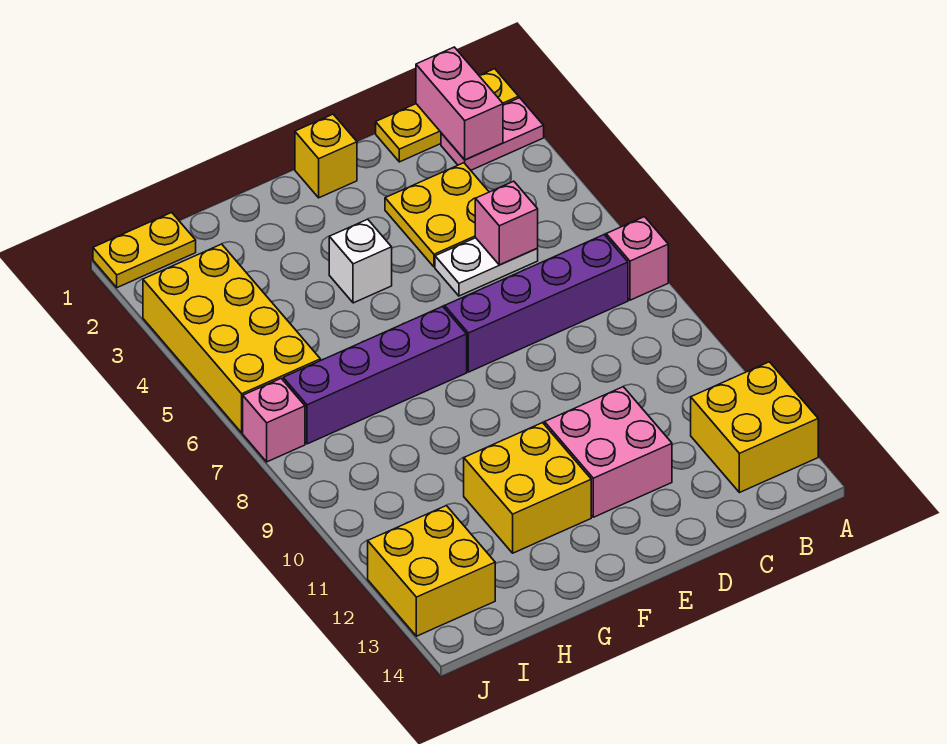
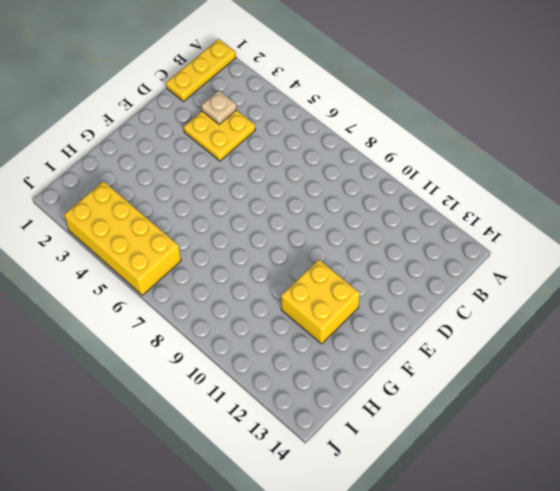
tan 1x1 plate [201,91,237,124] -> none
none -> pink 1x2 plate [441,98,544,170]
none -> pink 1x1 brick [606,217,668,300]
none -> yellow 2x2 brick [691,362,818,493]

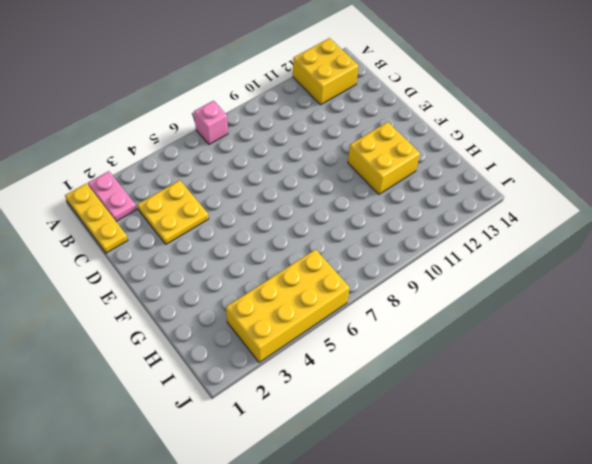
none -> purple 1x4 brick [445,235,628,372]
none -> white 1x2 plate [435,238,538,296]
none -> pink 2x2 brick [545,387,672,517]

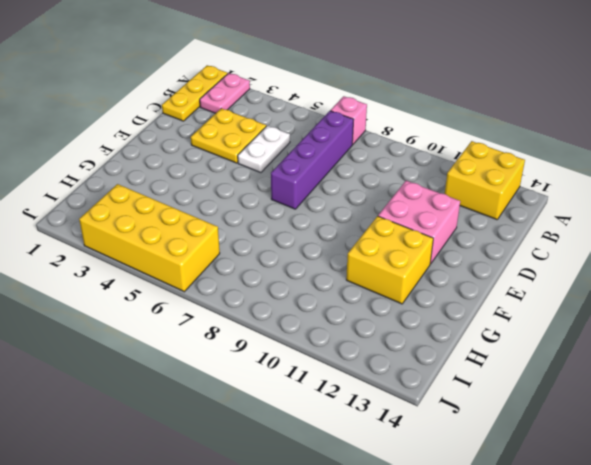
none -> yellow 1x1 brick [295,114,357,198]
none -> white 1x1 brick [329,219,392,303]
none -> purple 1x4 brick [283,306,467,444]

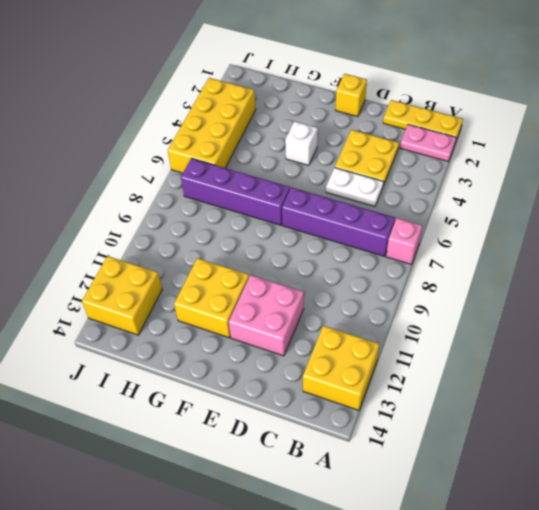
none -> yellow 1x2 plate [93,212,196,288]
none -> pink 1x1 brick [243,379,305,462]
none -> pink 1x2 brick [416,47,503,160]

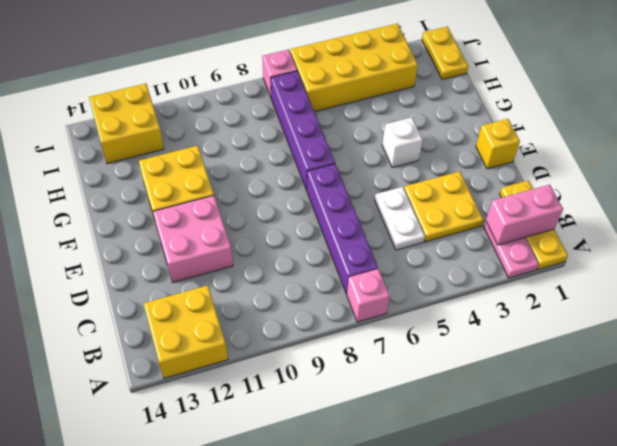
none -> pink 1x1 brick [475,181,538,265]

